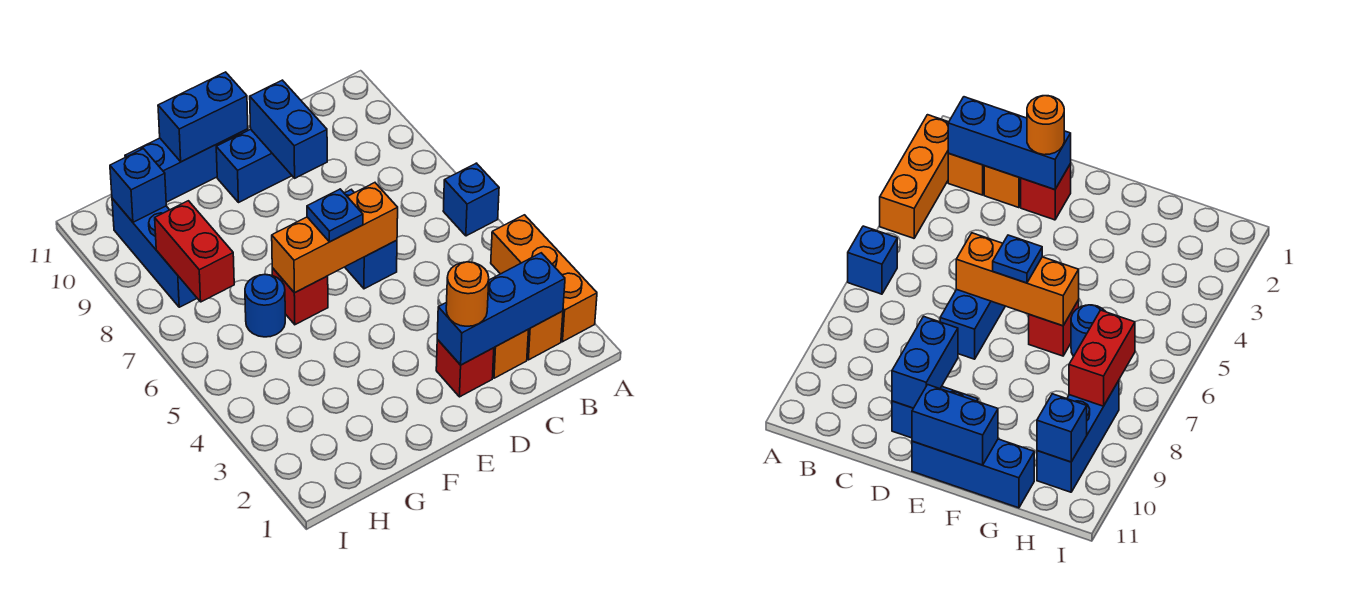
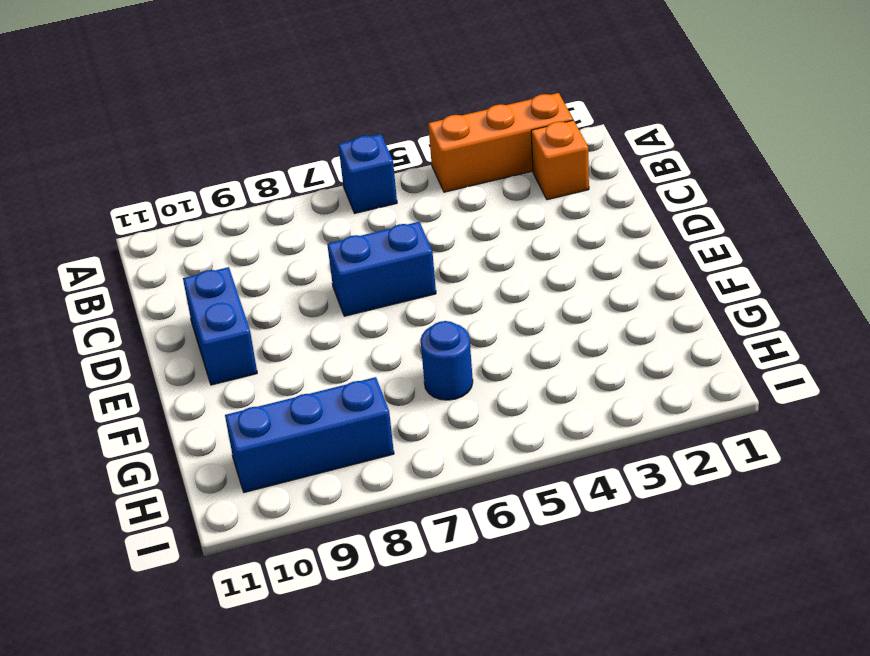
none -> orange 1x1 brick [493,330,528,378]
none -> red 1x1 brick [436,340,494,397]
none -> blue 1x3 brick [125,129,248,202]

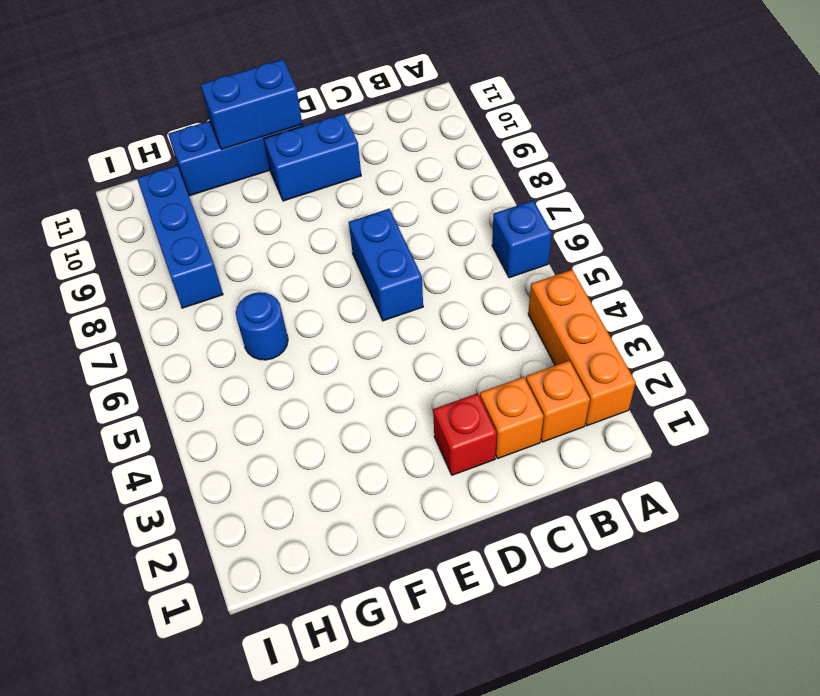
none -> red 1x1 brick [272,268,328,325]
none -> blue 1x3 brick [437,253,565,365]
none -> orange 1x3 brick [272,183,398,293]

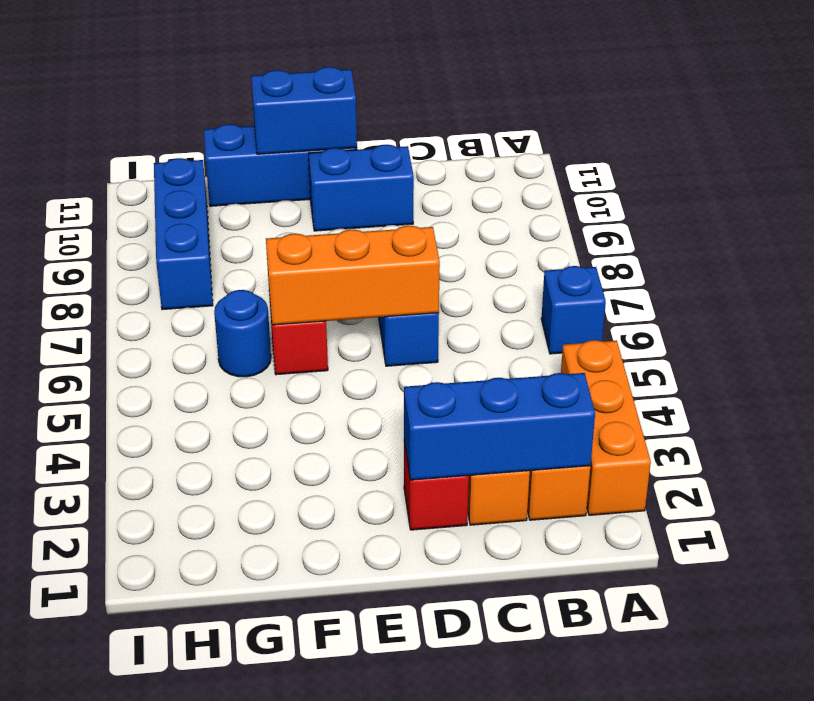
none -> blue 1x2 brick [250,80,327,178]
none -> red 1x2 brick [155,201,234,302]
none -> blue 1x1 brick [110,149,166,222]

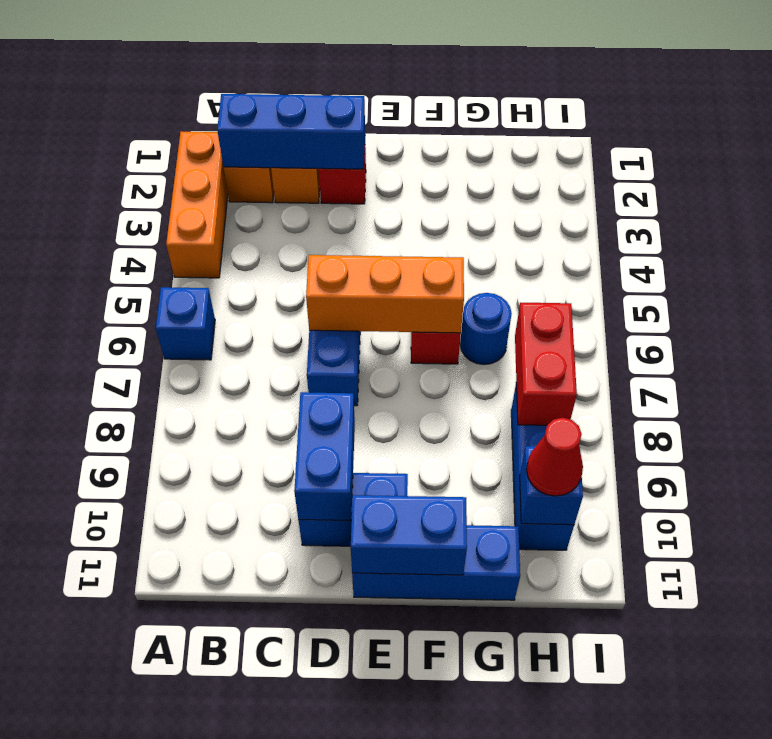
red 1x1 cone [527,418,583,496] -> none
none -> orange 1x1 round brick [446,262,489,326]
none -> blue 1x1 plate [307,189,363,242]

